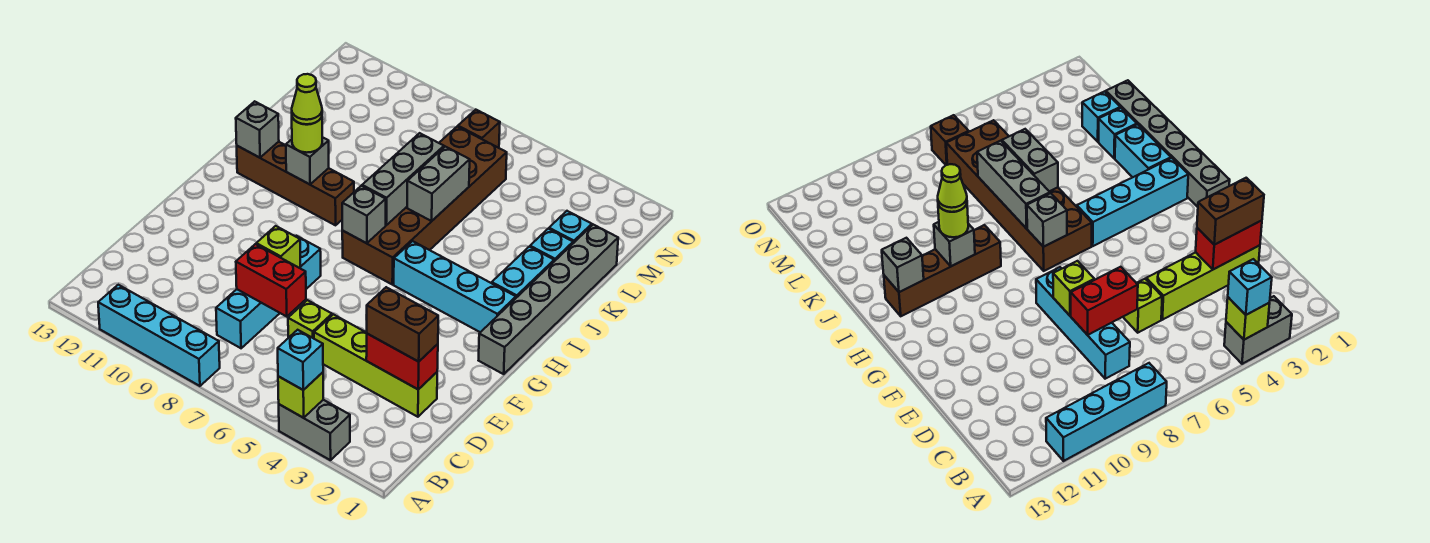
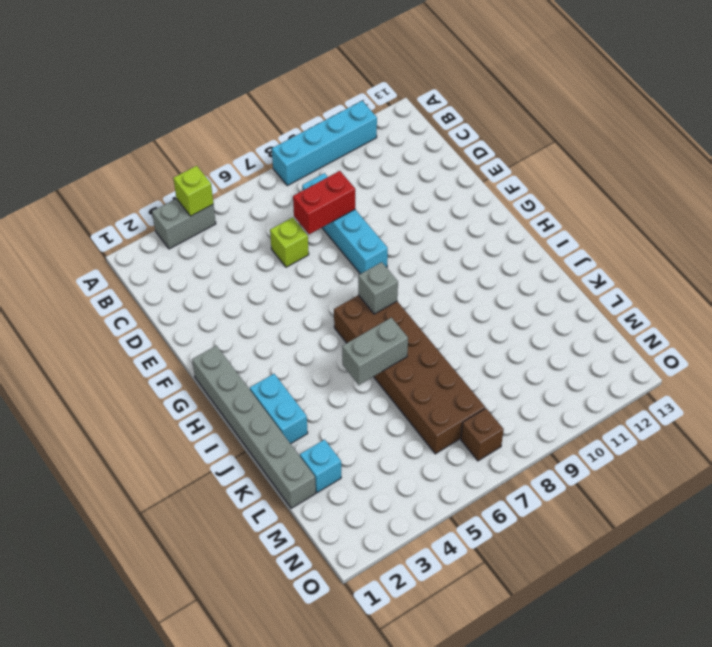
grey 1x2 brick [342,318,408,385] -> grey 1x2 brick turned to [407,147,470,221]
none -> lime 1x4 brick [314,314,437,417]
none -> cyan 1x4 brick [394,241,516,332]
none -> brown 1x4 brick [237,142,354,225]

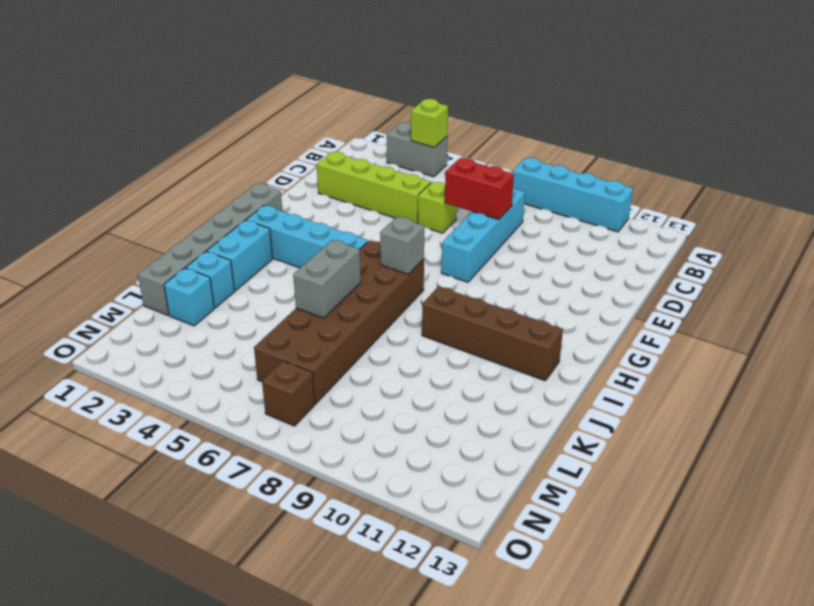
none -> red 1x2 brick [366,334,438,389]
none -> lime 1x1 brick [256,226,300,268]
none -> grey 1x3 brick [362,133,444,225]

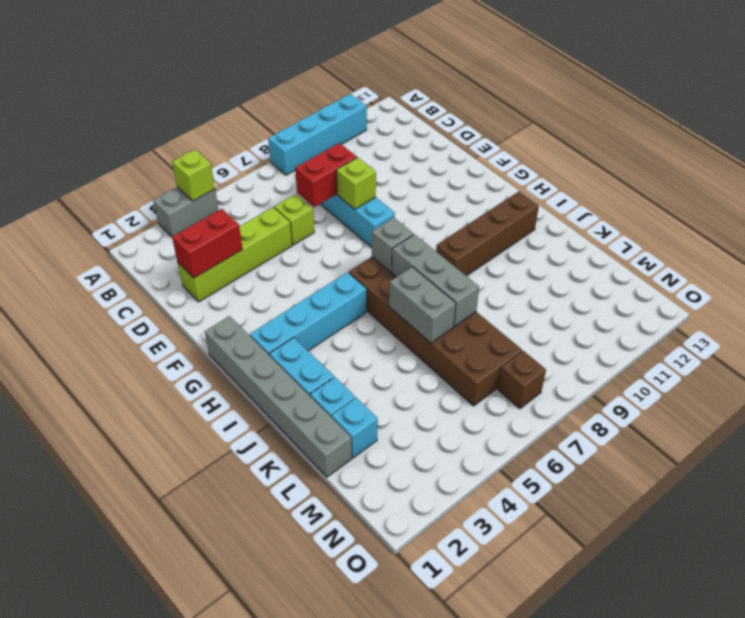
none -> grey 1x1 brick [286,137,329,184]
none -> grey 1x1 brick [236,101,279,158]
none -> cyan 1x1 brick [278,330,323,390]

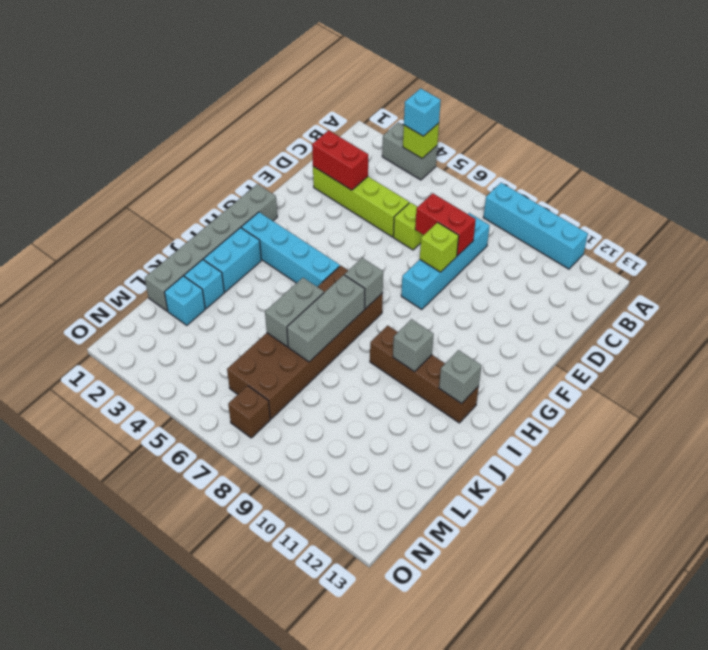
none -> brown 1x2 brick [366,287,438,362]
none -> lime 1x1 round brick [292,117,322,153]
none -> lime 1x1 cone [292,74,322,124]

